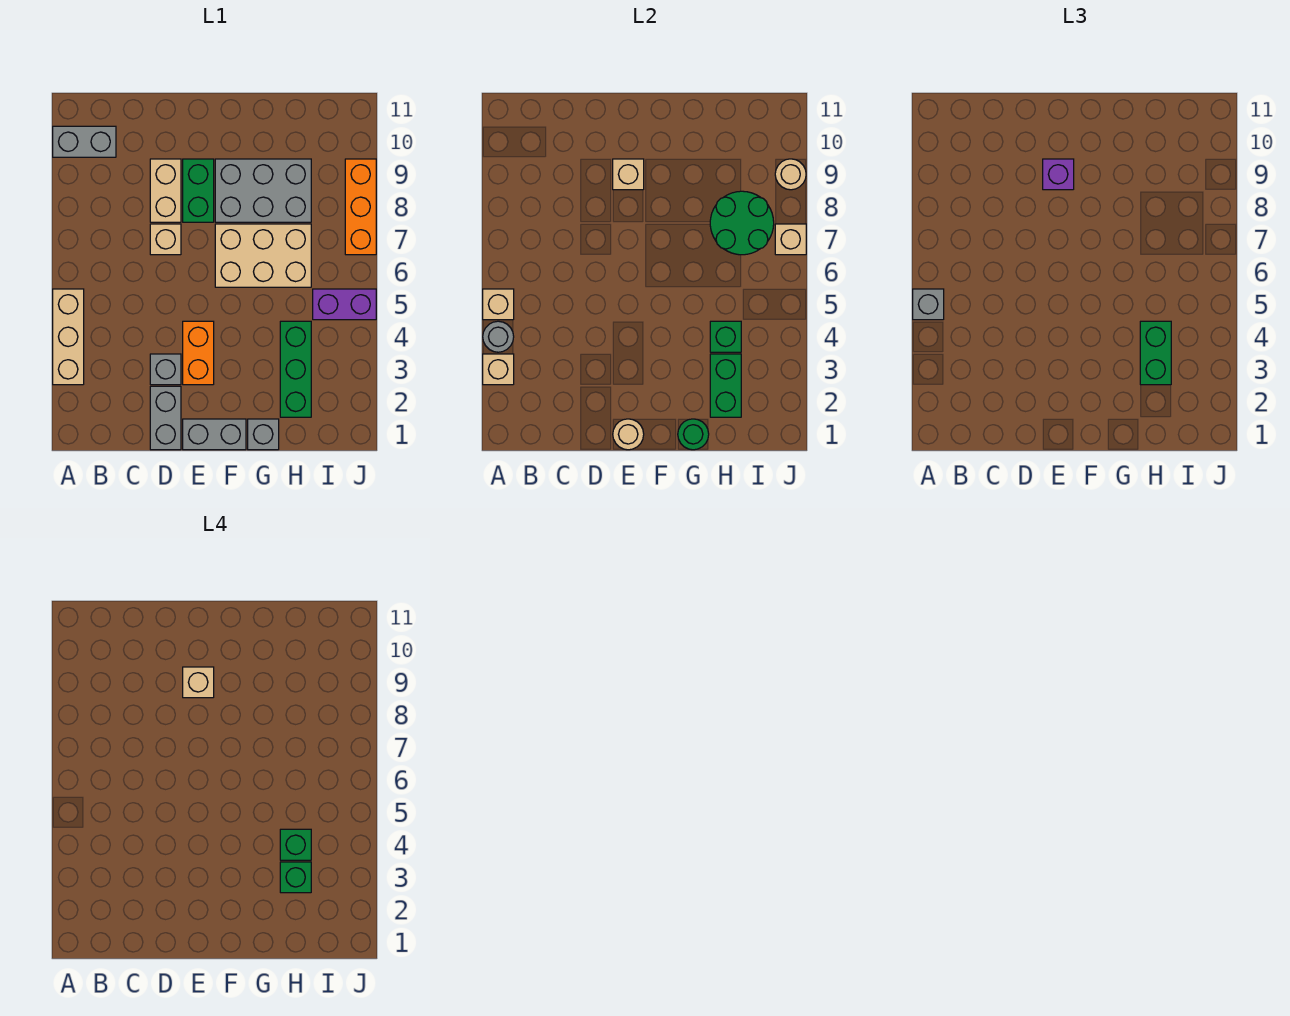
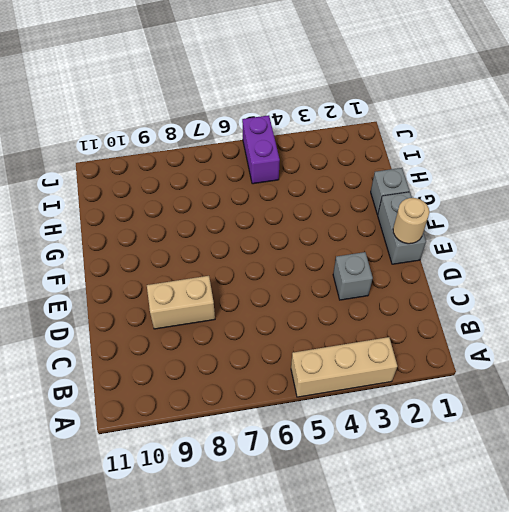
none -> grey 1x2 brick [53,126,116,157]
none -> grey 1x2 brick [150,386,181,450]
none -> tan 1x1 brick [150,224,181,255]
none -> orange 1x2 brick [183,321,214,385]

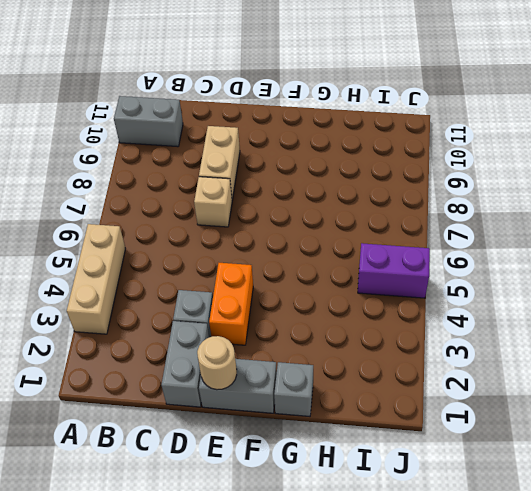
none -> green 1x2 brick [183,159,214,222]
none -> tan 2x3 brick [215,224,311,287]
none -> grey 2x3 brick [215,159,311,222]
none -> green 1x3 brick [280,321,311,417]

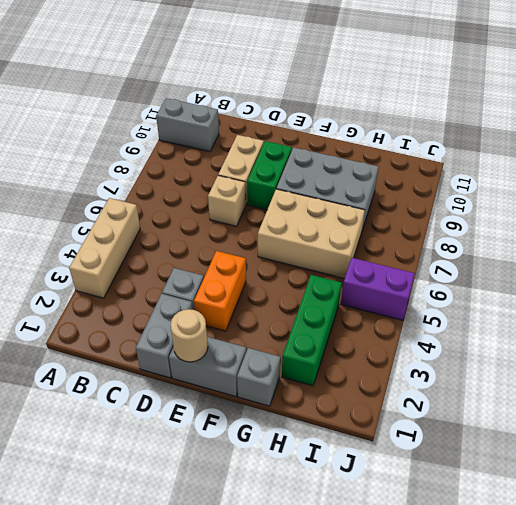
none -> orange 1x3 brick [345,159,376,255]
none -> tan 1x1 brick [483,354,514,385]
none -> grey 1x1 round brick [483,321,514,352]
none -> tan 1x1 brick [483,289,514,320]

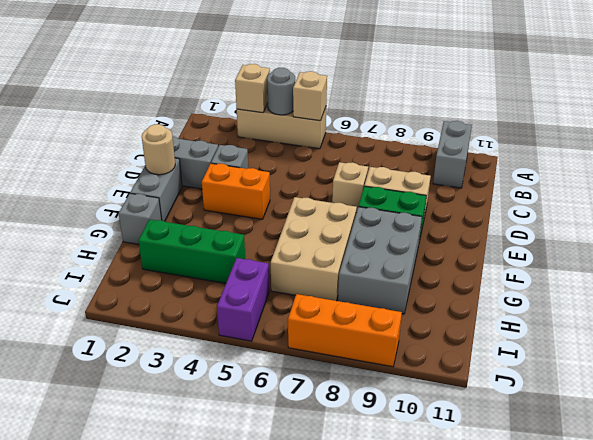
none -> tan 1x1 brick [613,159,644,190]
none -> green 1x1 round brick [678,419,709,450]
none -> green 1x2 brick [710,354,741,417]
none -> green 1x1 brick [710,321,741,352]

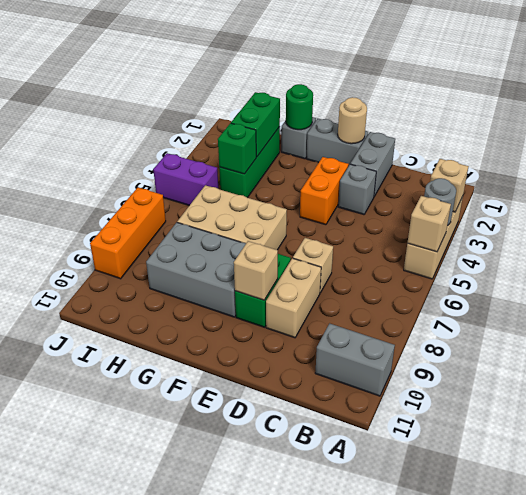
none -> green 2x2 round brick [710,191,774,255]
none -> tan 1x1 brick [775,224,806,255]
none -> tan 1x1 round brick [775,159,806,190]
none -> grey 1x1 brick [913,289,944,320]

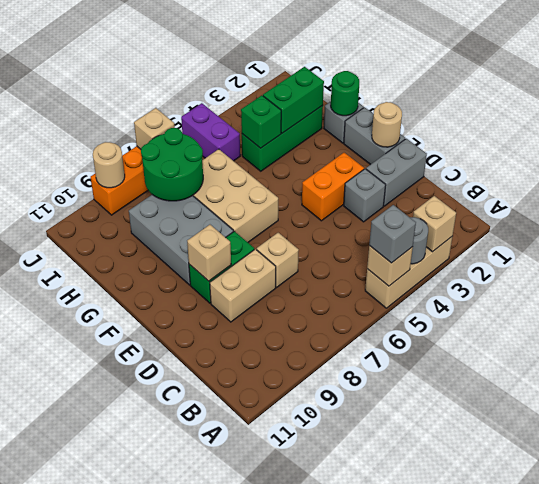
none -> grey 1x2 brick [53,126,116,157]
none -> purple 1x1 brick [1043,159,1074,190]
none -> green 1x2 brick [1140,321,1171,385]
none -> tan 1x1 brick [183,667,214,698]

